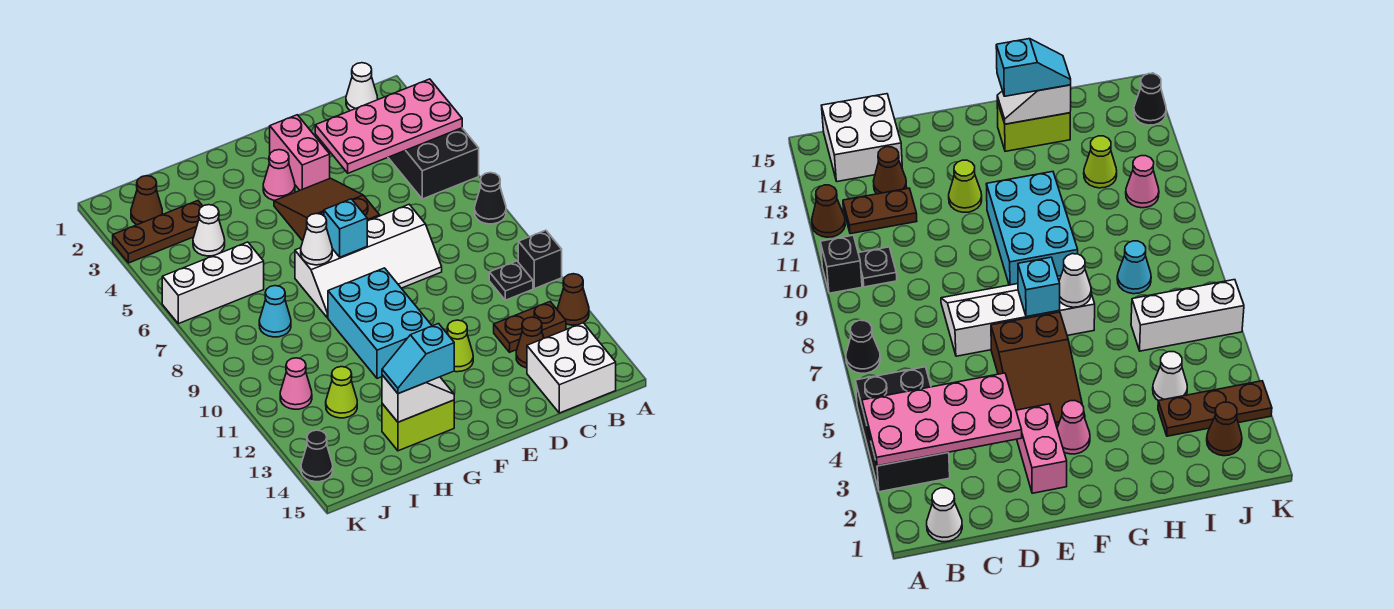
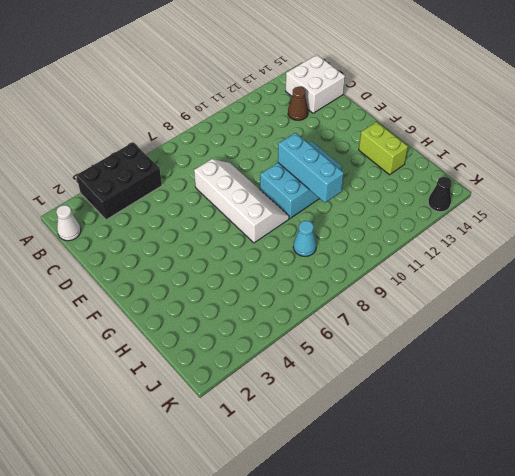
cyan 1x3 brick [278,133,344,203] -> none
none -> black 1x1 cone [475,173,506,224]
none -> black 1x1 brick [518,230,562,289]
none -> brown 1x1 cone [558,274,589,325]

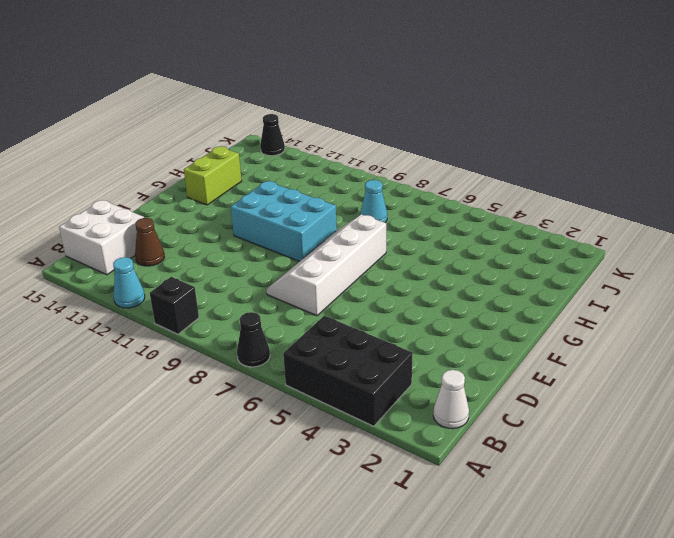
cyan 1x1 cone [113,257,145,308] -> brown 1x1 cone [558,274,589,325]
none -> black 1x1 plate [489,261,533,300]
none -> brown 1x2 plate [494,302,566,352]
none -> pink 1x2 brick [270,115,330,190]

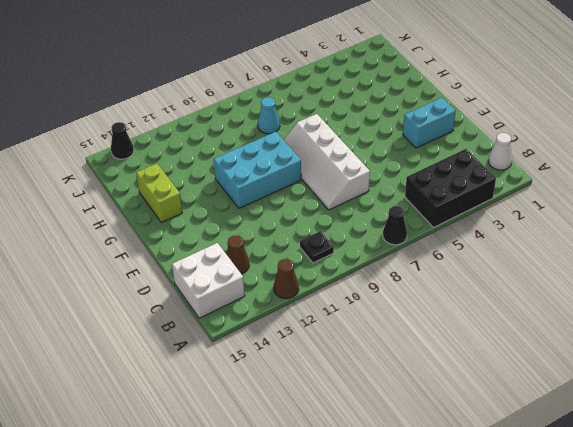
cyan 1x2 brick [403,98,456,148] -> pink 1x2 brick [270,115,330,190]
none -> black 1x1 brick [518,230,562,289]
none -> brown 1x2 plate [494,302,566,352]
none -> brown 2x3 slope [274,178,380,241]

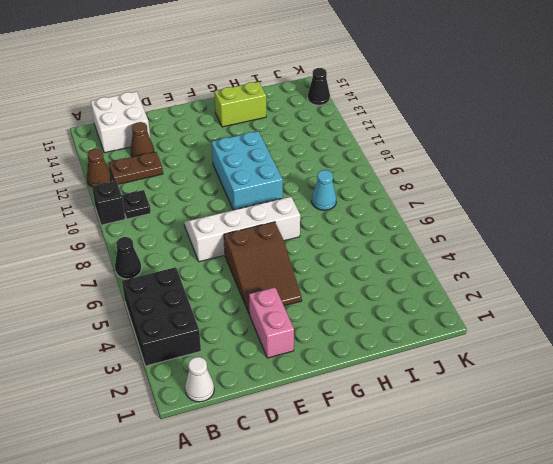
none -> lime 1x1 cone [447,320,473,372]
none -> pink 1x1 cone [263,150,295,201]
none -> brown 1x3 plate [113,201,202,263]

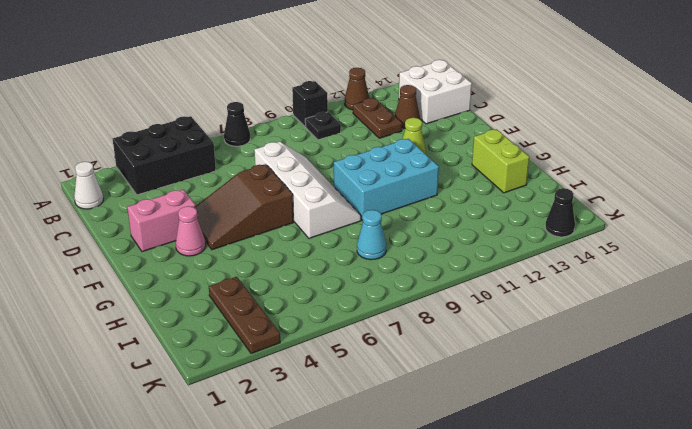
none -> white 1x1 cone [193,205,225,256]
none -> white 1x3 brick [162,242,264,324]
none -> lime 1x1 cone [326,367,357,418]

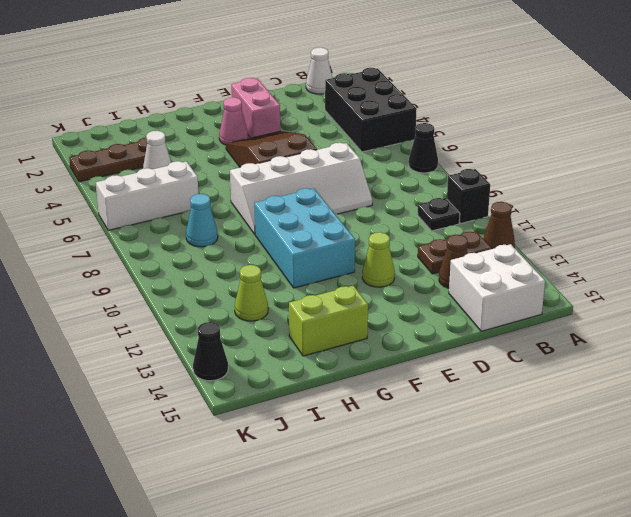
none -> brown 1x1 cone [131,176,162,225]
none -> pink 1x1 cone [280,358,312,409]
none -> pink 2x4 plate [315,79,462,173]

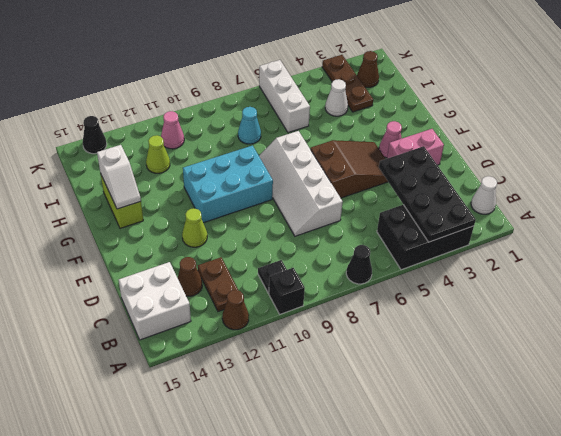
black 2x4 plate [379,146,476,242] -> pink 2x4 plate [315,79,462,173]
none -> cyan 1x1 brick [324,199,367,257]
none -> white 1x1 cone [301,214,332,265]
none -> cyan 1x2 slope [382,324,454,394]

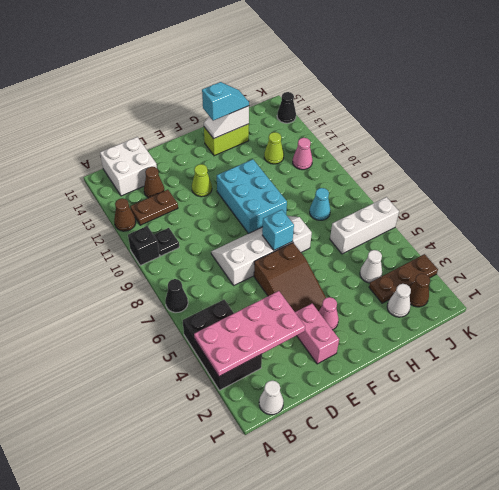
white 1x1 cone [387,284,411,317] -> white 1x1 cone moved to [301,214,332,265]

